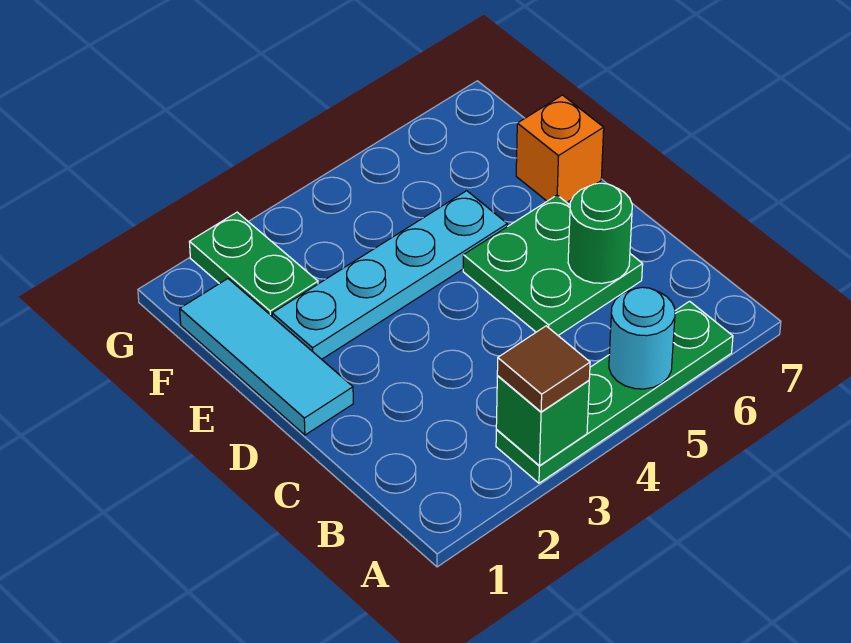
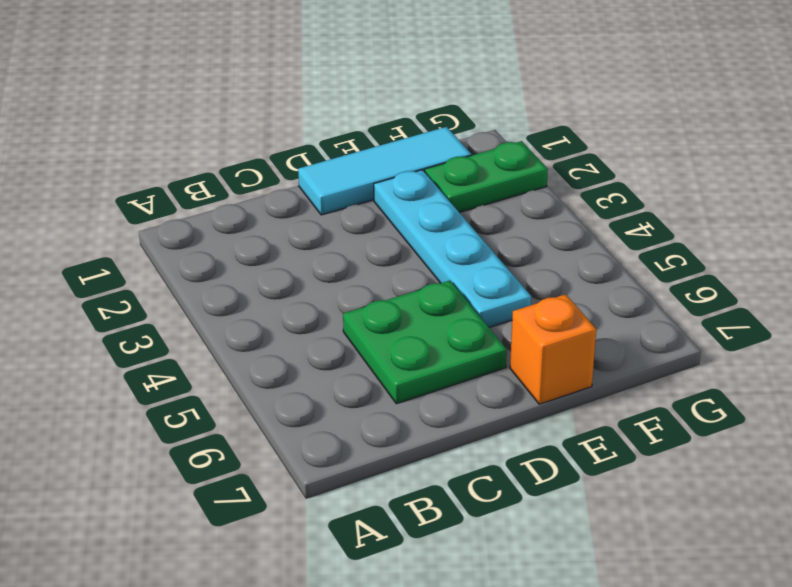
none -> green 1x4 plate [496,301,733,483]
none -> green 1x1 brick [496,376,589,466]

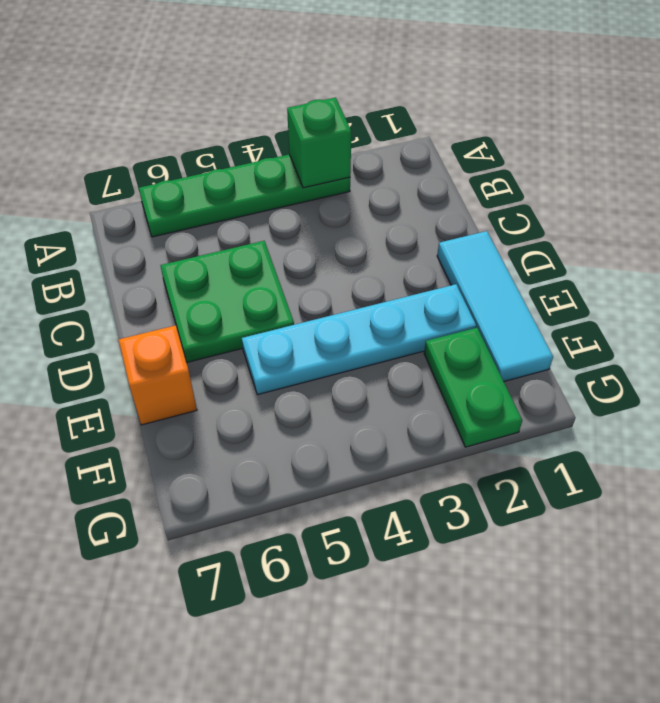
none -> cyan 1x1 round brick [609,287,675,389]
none -> green 1x1 round brick [568,183,632,283]

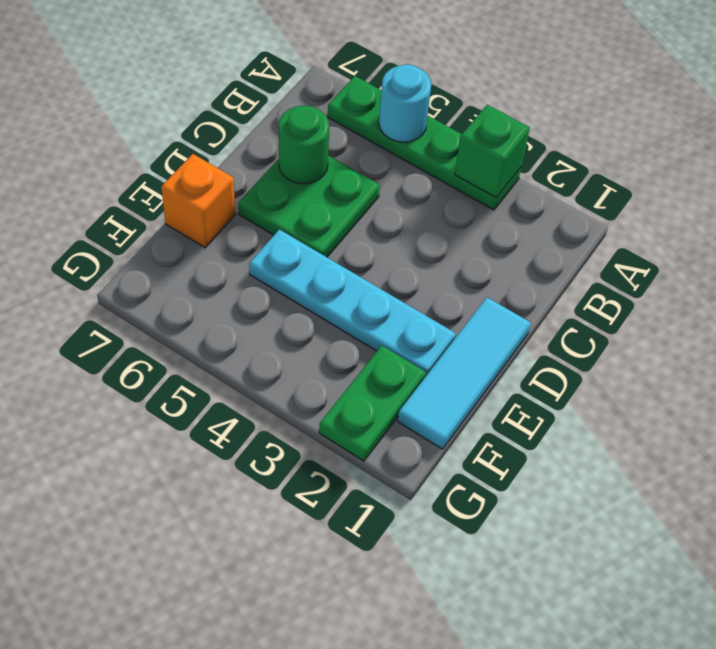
none -> brown 1x1 tile [497,326,590,412]

